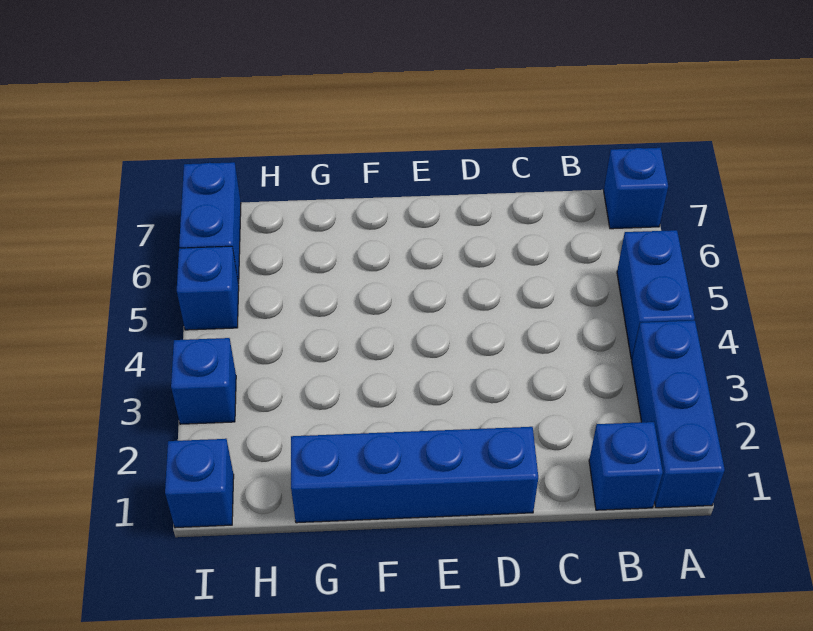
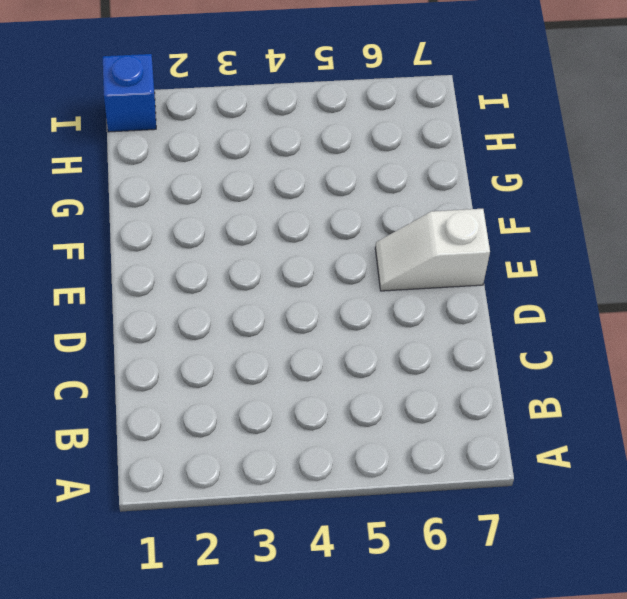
white 1x2 slope [375,209,490,291] -> none
none -> blue 1x3 brick [632,321,725,508]
none -> blue 1x2 brick [617,230,695,359]

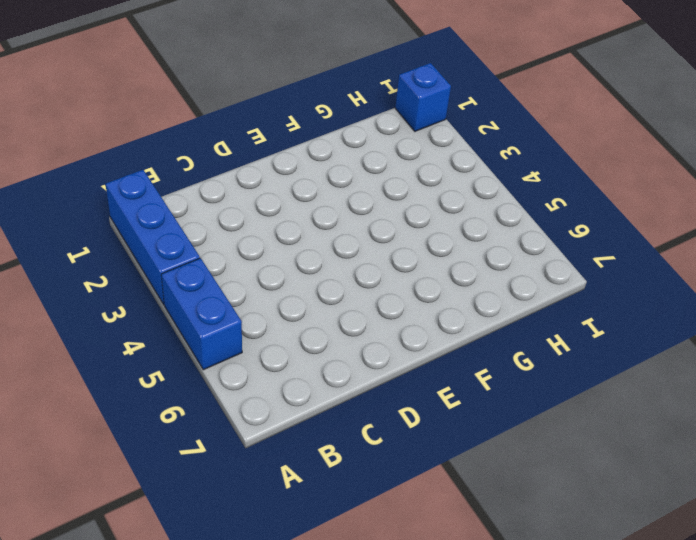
none -> blue 1x1 brick [604,148,668,229]
none -> blue 1x1 brick [589,422,663,510]

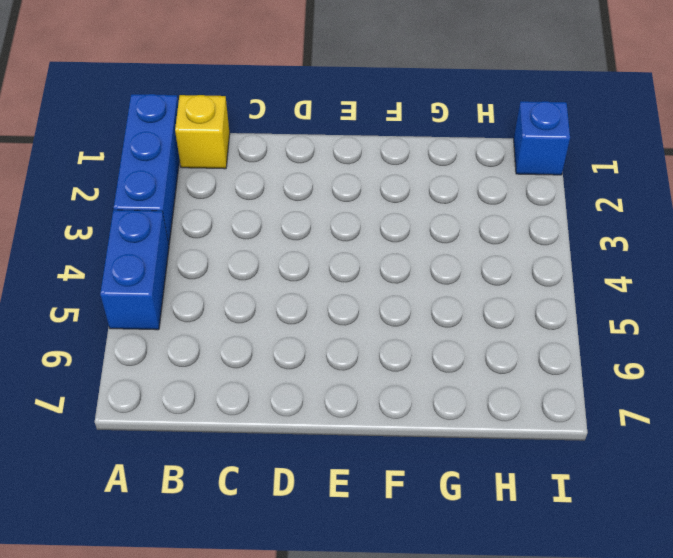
yellow 1x1 brick [175,95,230,169] -> blue 1x1 brick [589,422,663,510]
none -> blue 1x1 brick [604,148,668,229]
none -> blue 1x4 brick [291,427,538,523]

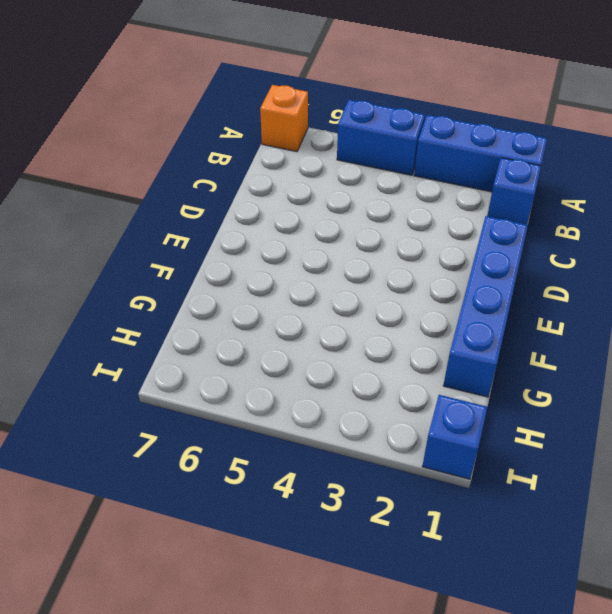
orange 1x1 brick [260,85,308,152] -> blue 1x1 brick [604,148,668,229]
none -> blue 1x1 brick [171,338,236,424]
none -> blue 1x1 brick [177,246,239,330]

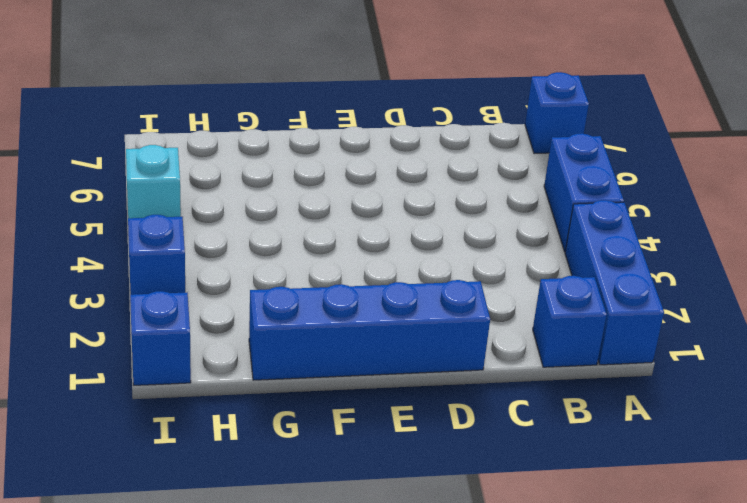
cyan 1x1 brick [126,145,181,218] -> blue 1x1 brick [177,246,239,330]
none -> blue 1x2 brick [179,162,241,284]

